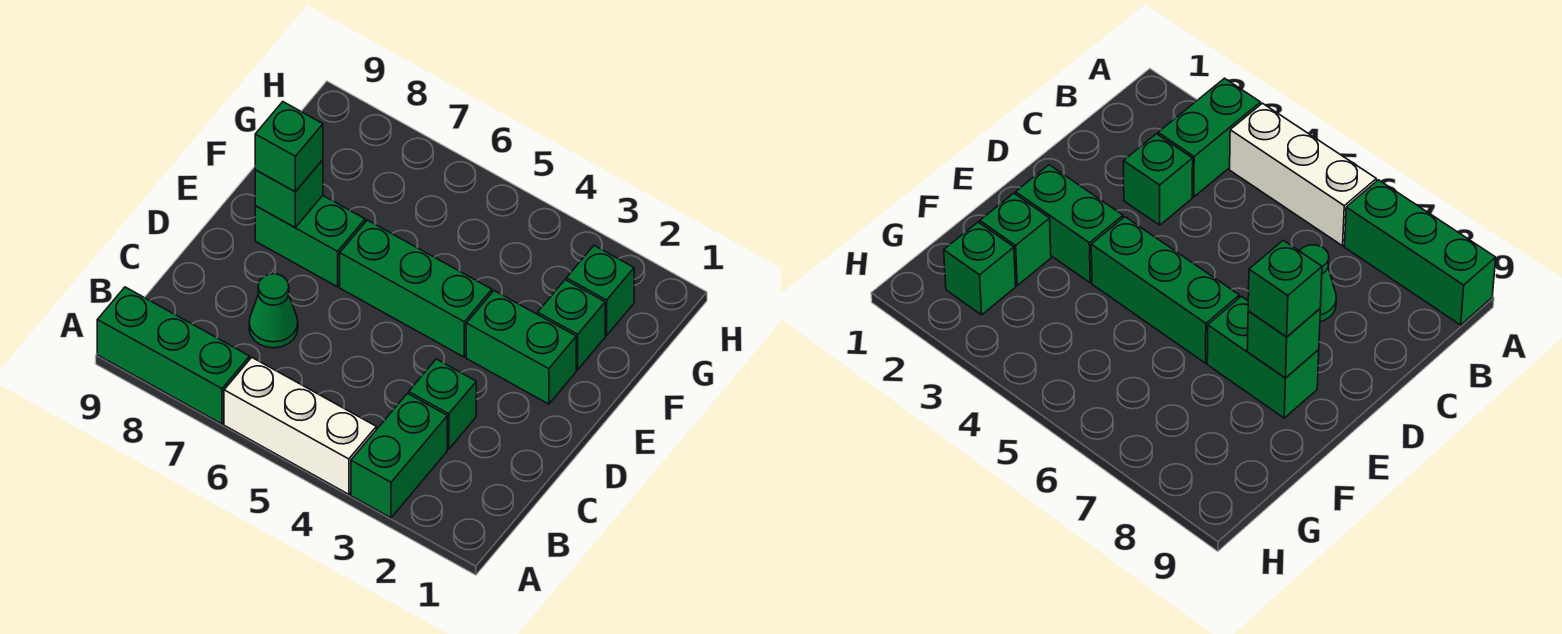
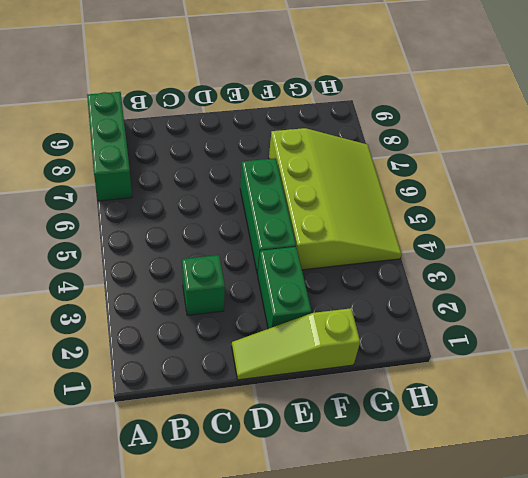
lime 1x3 slope [232,308,360,380] -> none
lime 3x4 slope [269,128,402,270] -> none
none -> green 1x2 brick [351,393,447,518]
none -> white 1x3 brick [224,357,376,494]
none -> green 1x1 cone [249,274,298,348]

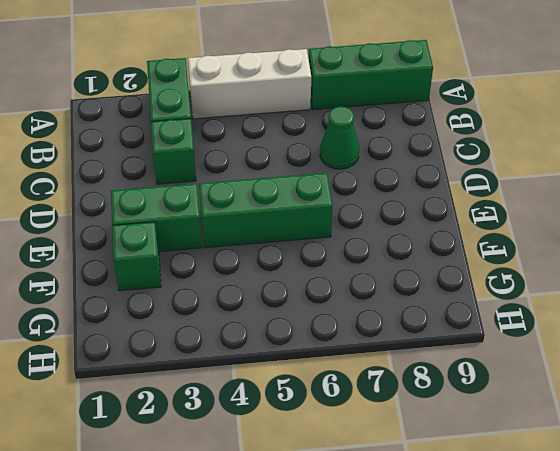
none -> green 1x2 brick [255,196,365,287]
none -> green 1x1 brick [566,246,634,335]
none -> green 1x1 brick [255,160,323,227]

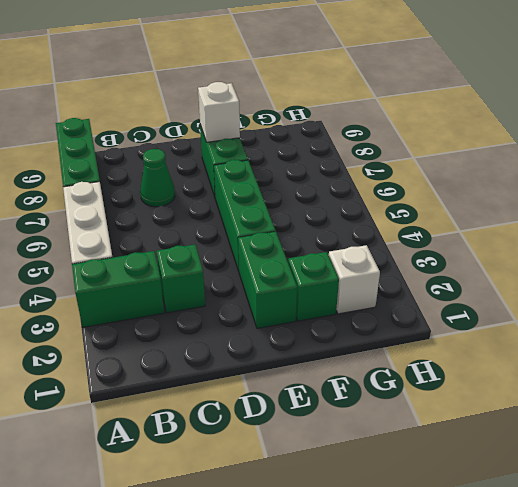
white 1x1 brick [198,82,240,142] -> green 1x1 brick [255,160,323,227]
white 1x1 brick [329,245,380,314] -> green 1x1 brick [566,246,634,335]
none -> green 1x1 brick [255,102,323,192]

